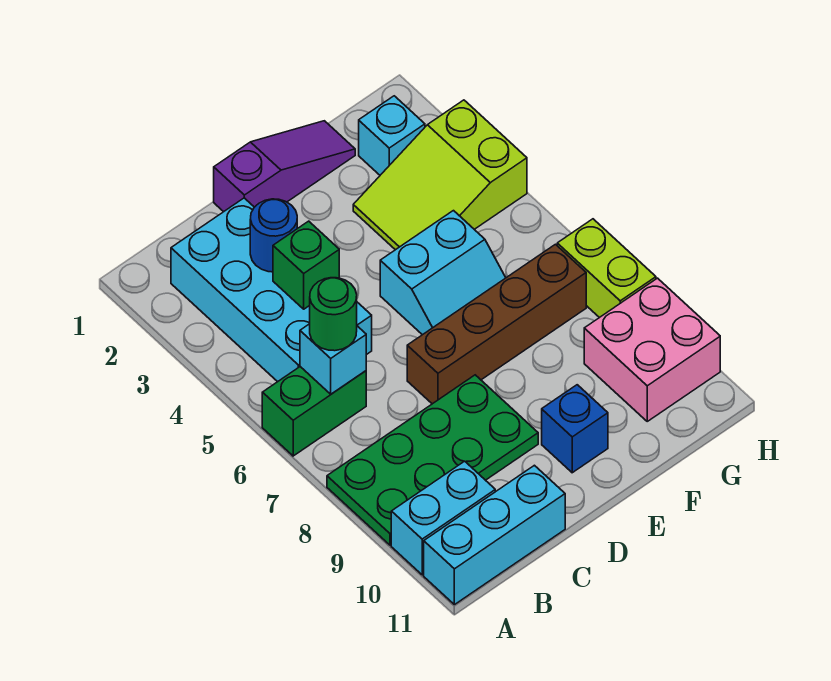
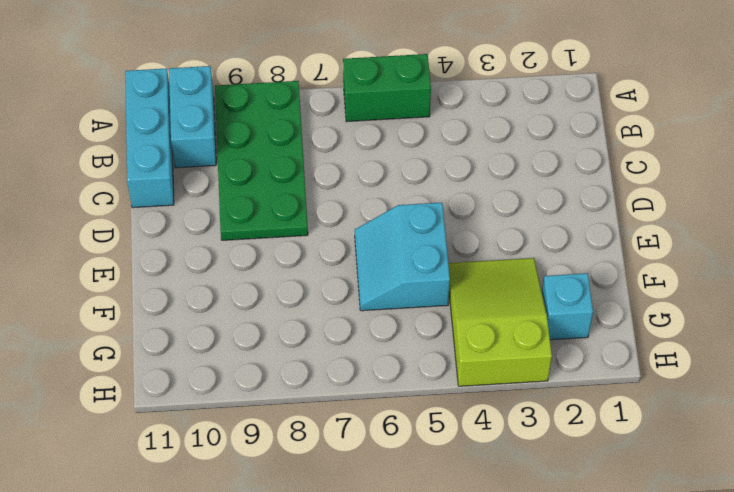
green 1x2 brick [343,54,431,122] -> green 1x2 brick turned to [262,367,366,456]
none -> cyan 2x4 brick [171,198,372,382]
none -> purple 1x3 slope [214,121,355,212]
none -> brown 1x4 brick [407,244,586,404]

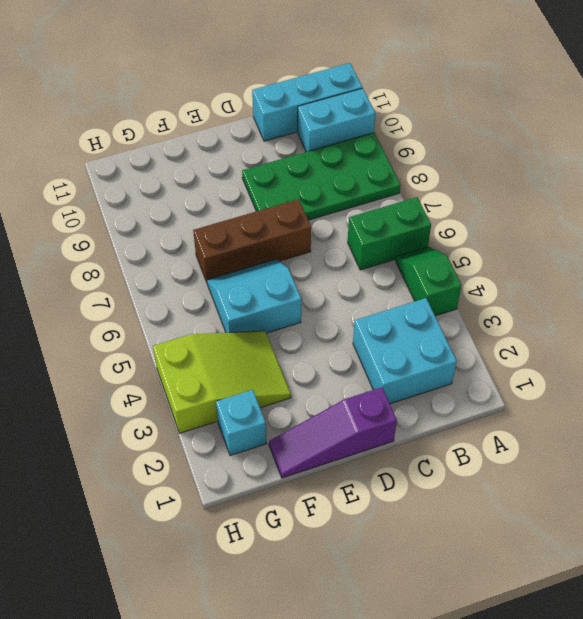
green 1x2 slope [395,247,462,316] -> none
cyan 2x2 brick [353,298,457,404] -> cyan 2x4 brick [171,198,372,382]
brown 1x3 brick [193,199,311,282] -> brown 1x4 brick [407,244,586,404]
none -> blue 1x1 brick [542,385,608,473]
none -> pink 2x2 brick [584,278,720,421]
none -> lime 1x2 brick [557,219,656,318]

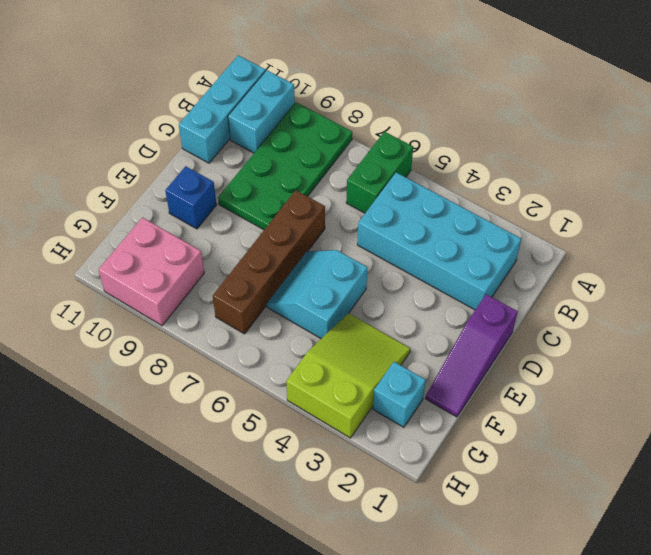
none -> lime 1x2 brick [557,219,656,318]
none -> cyan 1x1 brick [300,324,366,394]
none -> blue 1x1 round brick [250,199,297,272]

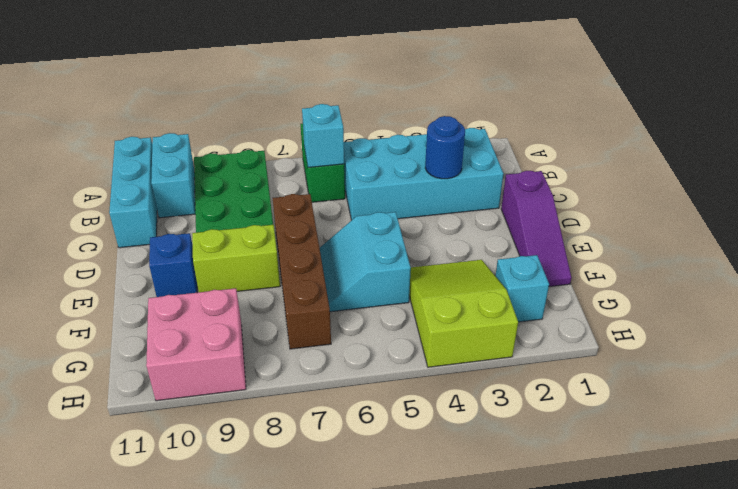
lime 1x2 brick [192,225,280,292] -> lime 1x2 brick moved to [557,219,656,318]
none -> green 1x1 brick [273,221,339,309]
none -> green 1x1 round brick [310,278,357,351]

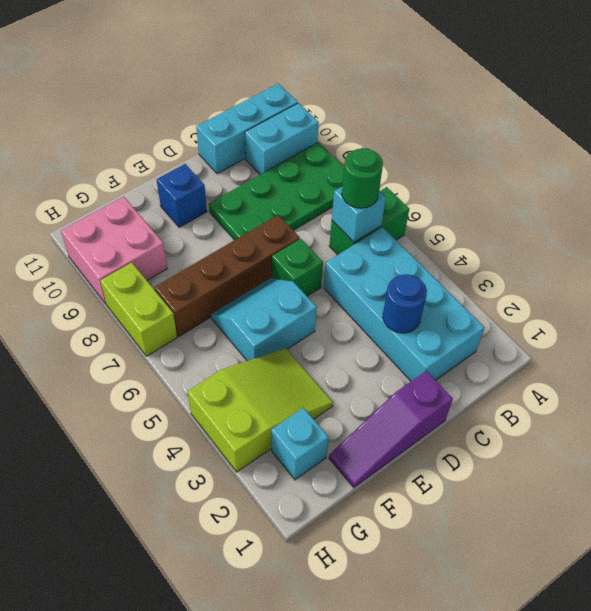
green 1x1 brick [272,239,323,296] -> green 1x1 brick moved to [273,221,339,309]

